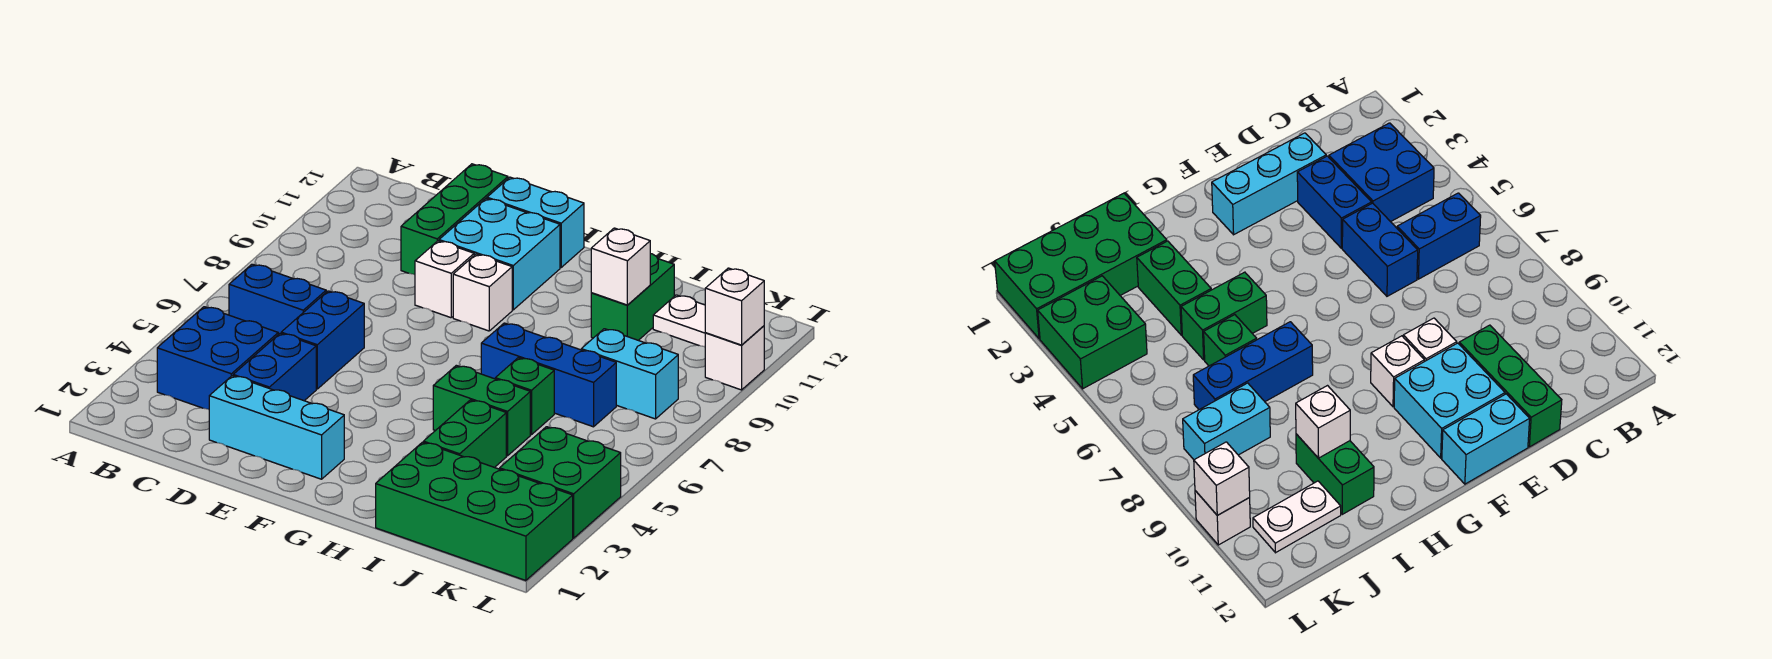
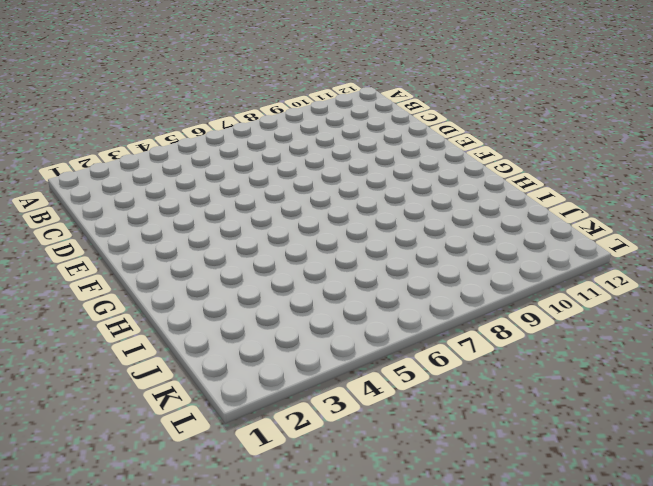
none -> blue 2x2 brick [157,307,278,409]
none -> blue 1x2 brick [229,264,326,334]
none -> cyan 1x3 brick [209,376,344,479]

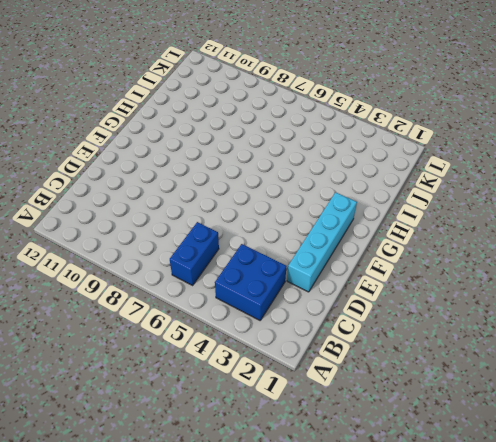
cyan 1x4 brick [287,192,357,292] -> cyan 1x3 brick [209,376,344,479]
none -> blue 1x2 brick [233,333,316,401]
none -> blue 1x2 brick [281,291,364,389]
none -> green 1x3 brick [401,164,508,275]

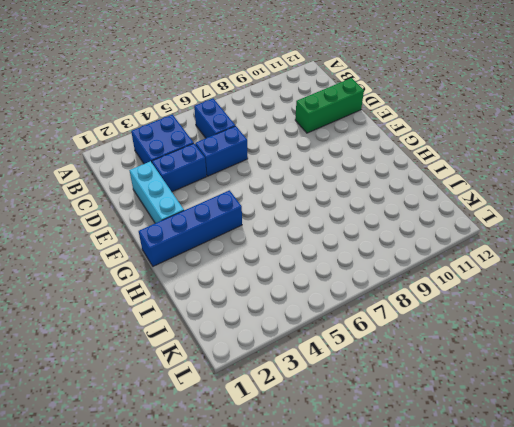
blue 1x4 brick [139,190,242,266] -> none
none -> white 1x1 brick [415,241,474,318]
none -> cyan 2x2 brick [439,198,560,310]
none -> cyan 1x2 brick [487,177,584,267]

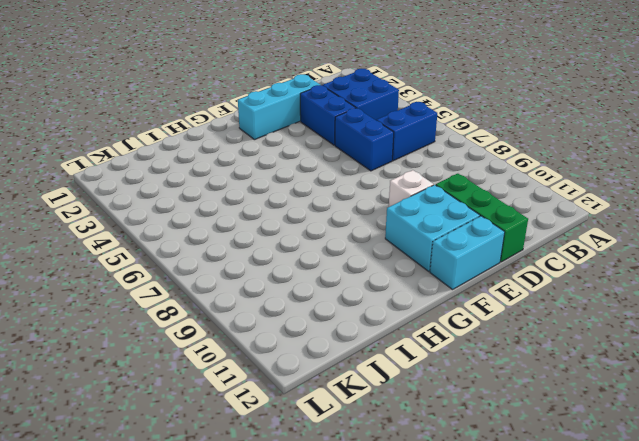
none -> white 1x1 brick [453,254,512,331]
none -> green 1x2 brick [433,365,530,456]
none -> blue 1x3 brick [481,323,616,427]

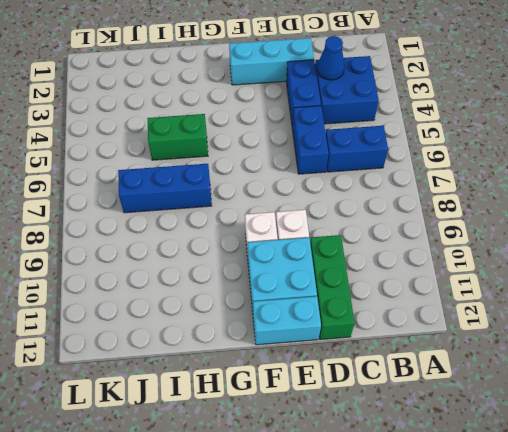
blue 1x1 cone [317,36,345,80] -> none
none -> green 2x4 brick [376,442,573,581]
none -> green 1x2 brick [423,400,506,468]
none -> green 1x1 brick [495,358,554,435]

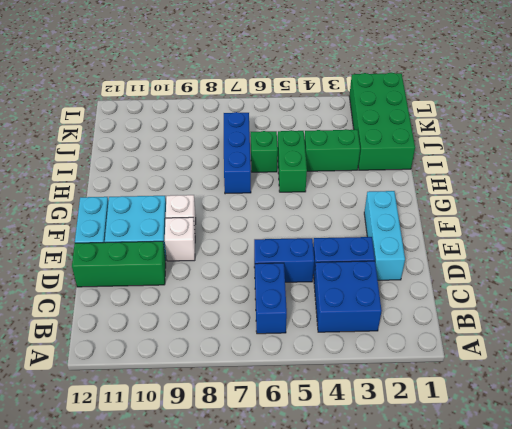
none -> green 1x2 brick [591,254,674,340]
none -> cyan 1x2 brick [581,329,678,419]
none -> white 1x2 plate [653,295,705,347]

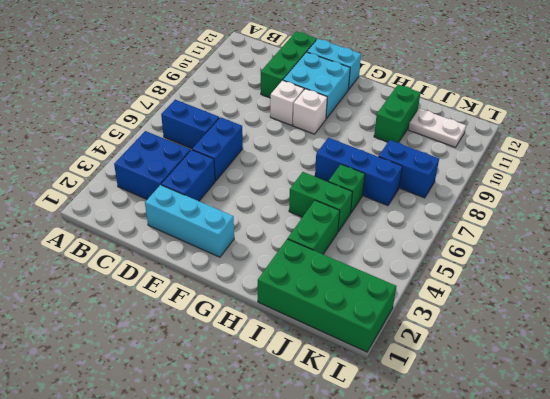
blue 1x2 brick [379,140,439,198] -> cyan 1x2 brick [581,329,678,419]
none -> green 2x2 brick [500,427,621,538]
none -> white 1x1 brick [705,326,764,390]
none -> white 1x1 brick [591,228,650,305]

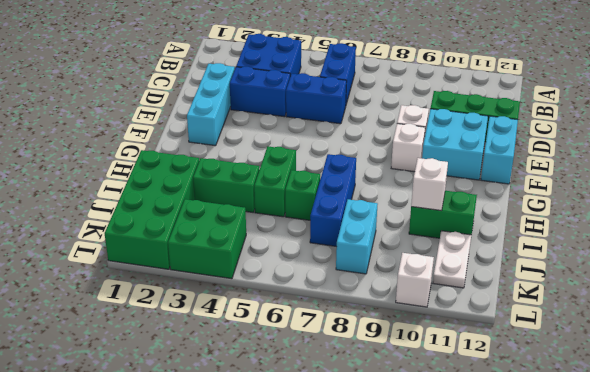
none -> white 1x1 brick [705,268,764,345]

